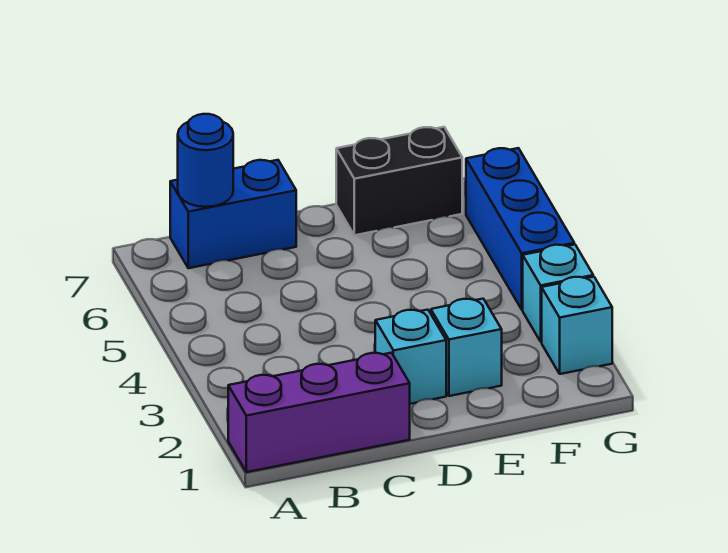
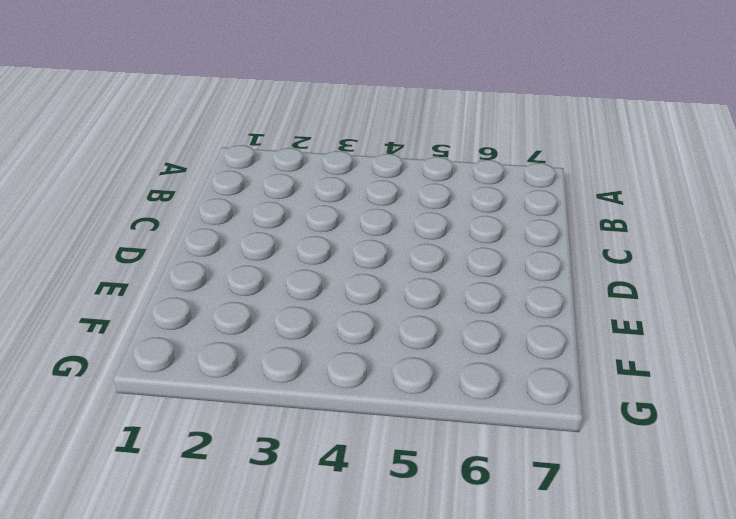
none -> purple 1x3 brick [228,353,410,472]
none -> blue 1x2 brick [170,160,296,268]

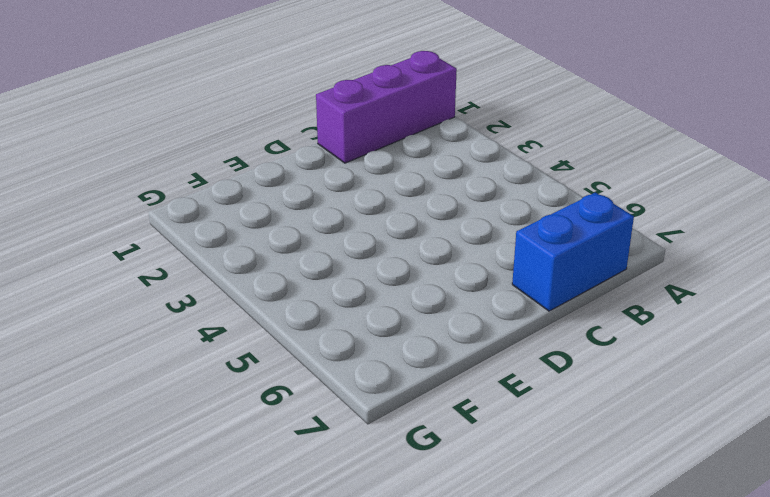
none -> cyan 1x1 brick [375,310,446,404]
none -> cyan 1x1 brick [431,299,502,396]

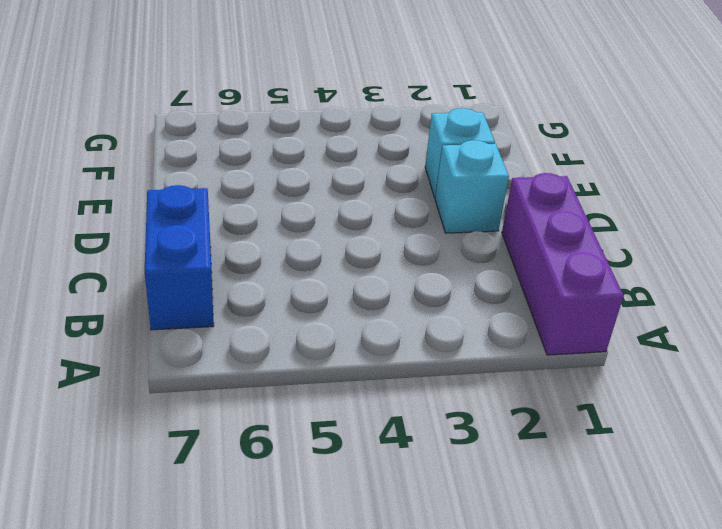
none -> black 1x2 brick [336,127,462,235]
none -> cyan 1x1 brick [542,277,612,374]

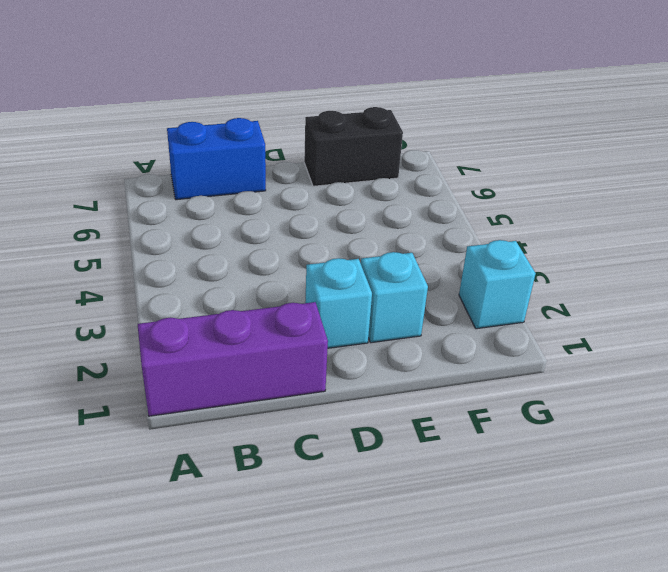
none -> cyan 1x1 brick [523,245,593,342]
none -> blue 1x3 brick [466,148,574,310]

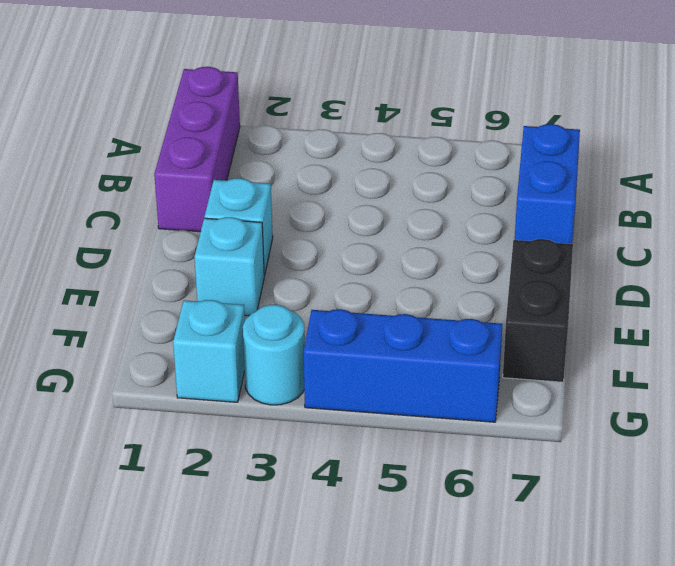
cyan 1x1 round brick [243,305,305,405] -> cyan 1x1 brick [523,245,593,342]
none -> blue 1x1 round brick [178,114,233,207]

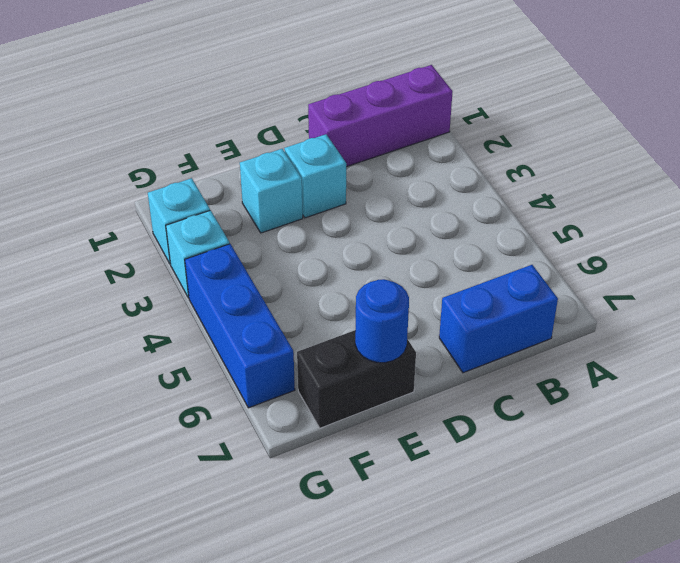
blue 1x1 round brick [355,279,409,363] -> blue 1x1 round brick moved to [178,114,233,207]

